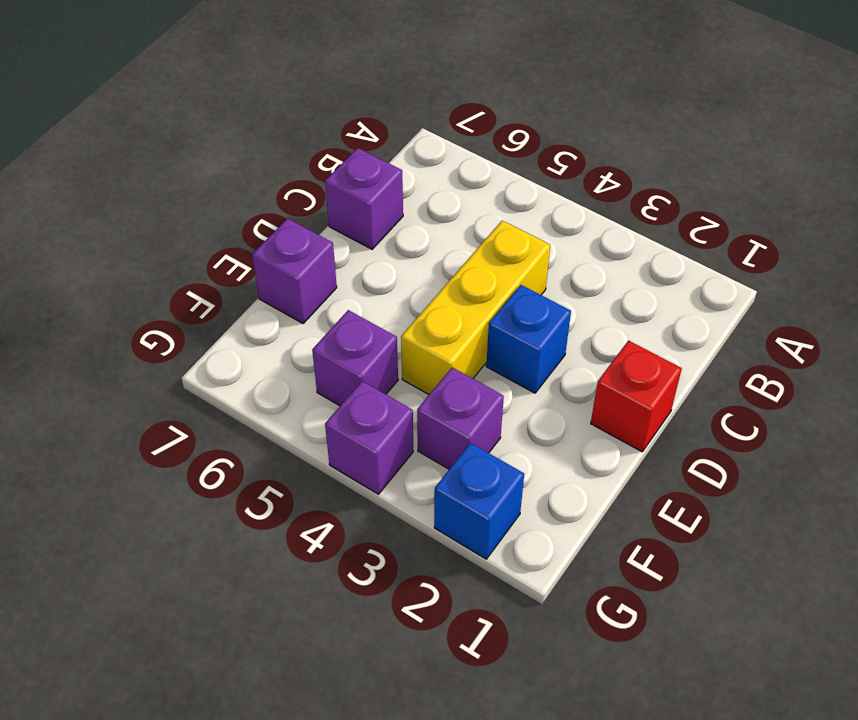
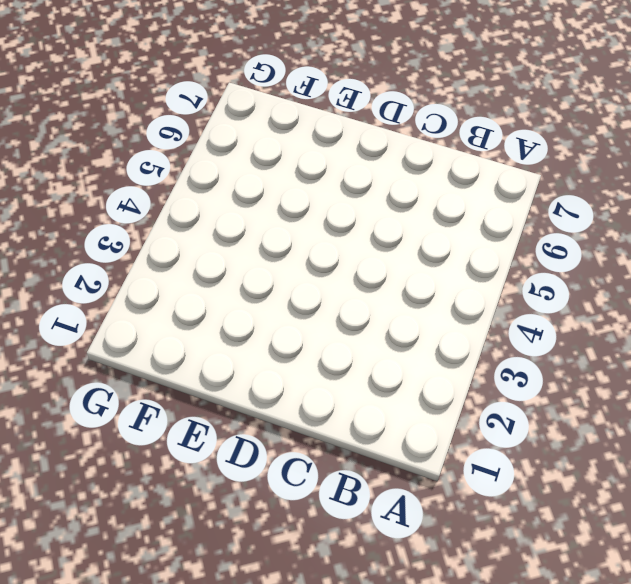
none -> yellow 1x3 brick [401,221,550,394]
none -> purple 1x1 brick [325,148,403,249]

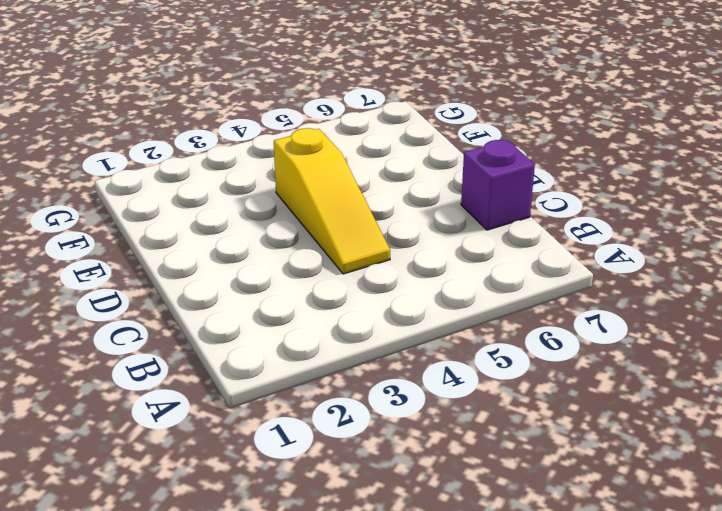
yellow 1x3 slope [274,128,390,274] -> yellow 1x3 brick [401,221,550,394]
none -> red 1x1 brick [591,341,682,452]
none -> blue 1x1 brick [486,285,571,393]

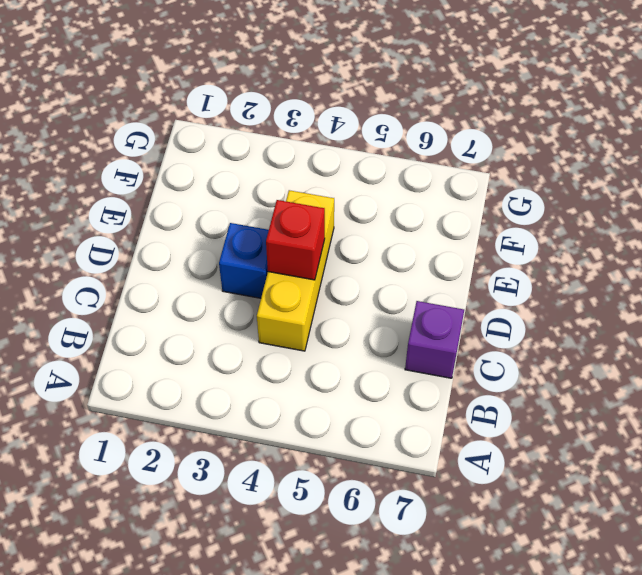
red 1x1 brick [266,200,325,280] -> red 1x1 brick moved to [591,341,682,452]
none -> purple 1x1 brick [252,219,337,323]
none -> purple 1x1 brick [417,367,504,469]

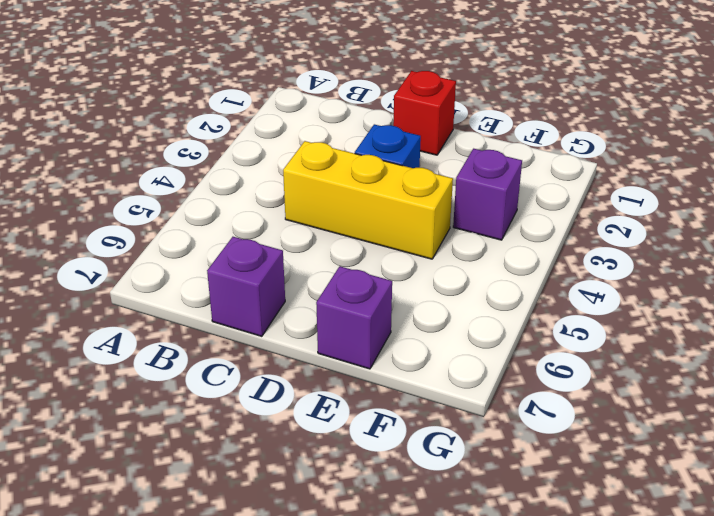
none -> purple 1x1 brick [312,310,398,406]
none -> blue 1x1 brick [434,443,524,559]

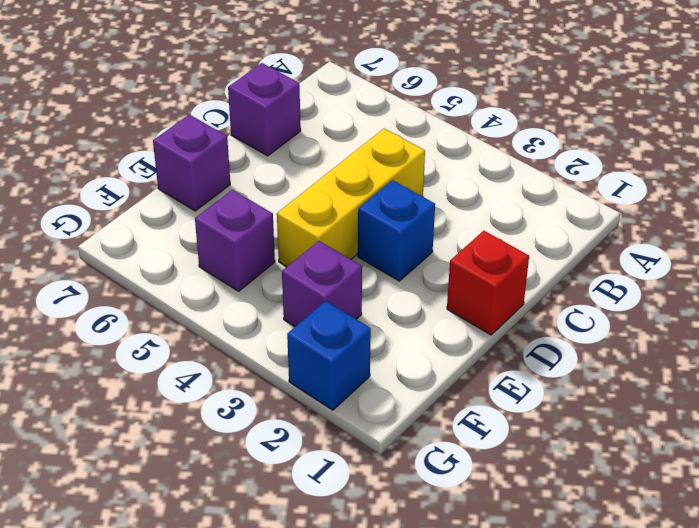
none -> purple 1x1 brick [325,381,413,494]

